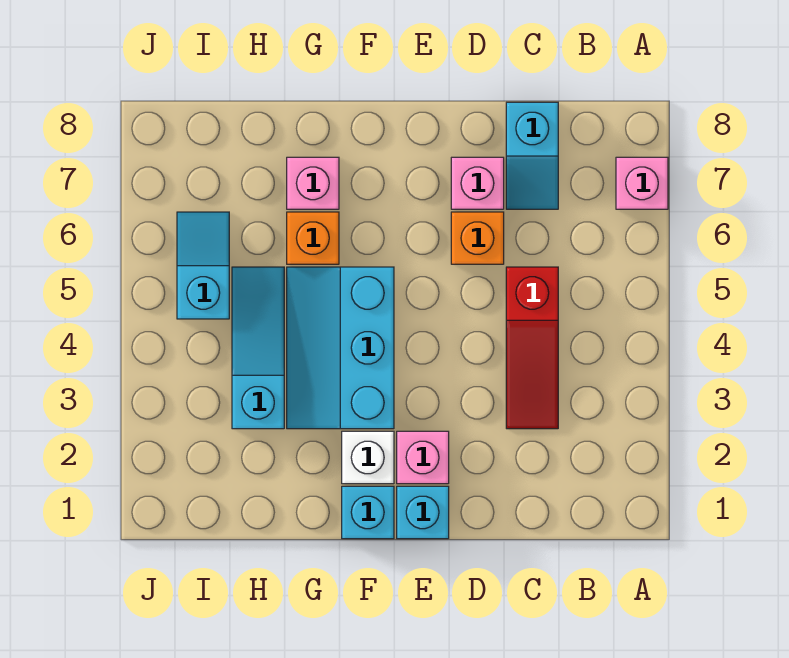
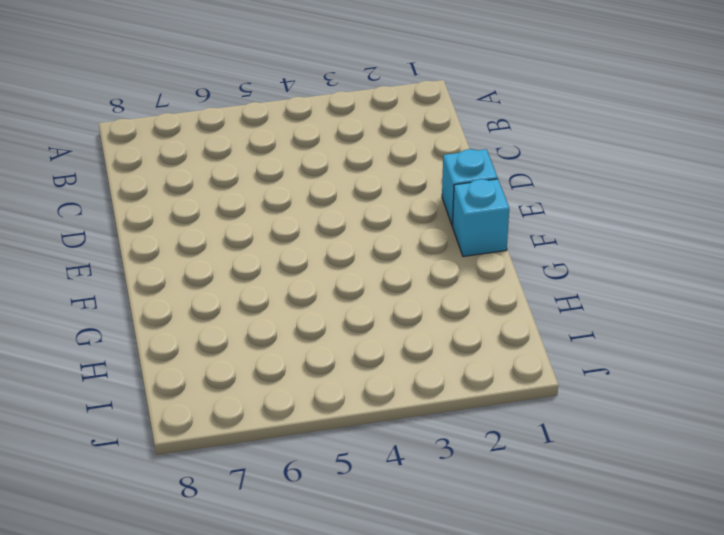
none -> pink 1x1 brick [616,157,668,209]
none -> red 1x3 slope [506,267,558,429]
none -> cyan 1x2 slope [506,102,558,209]

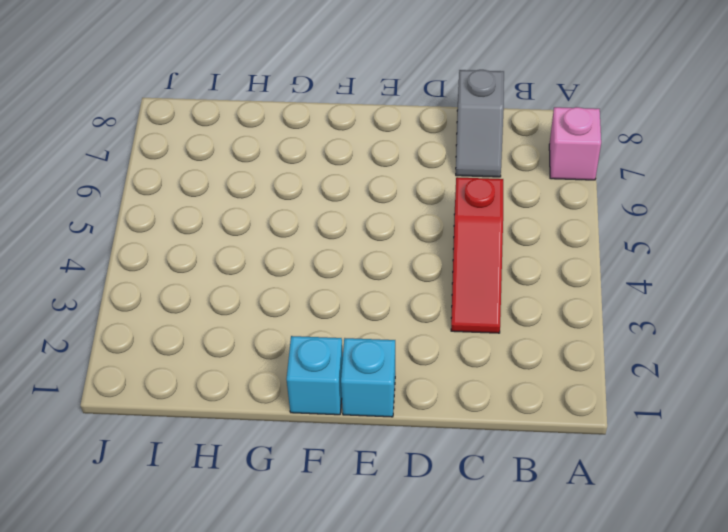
grey 1x2 slope [456,70,504,177] -> cyan 1x2 slope [506,102,558,209]
none -> orange 1x1 brick [451,212,504,264]
none -> pink 1x1 brick [451,157,504,209]
none -> pink 1x1 brick [397,431,449,484]

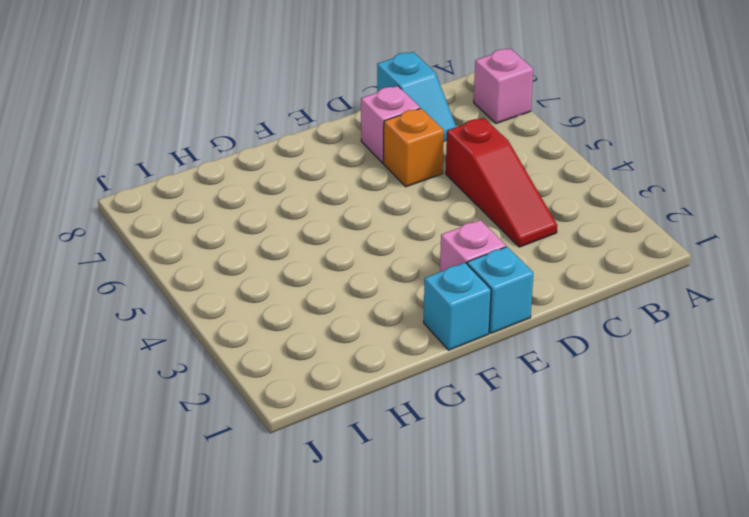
none -> white 1x1 brick [342,431,394,484]
none -> cyan 2x3 slope [287,267,394,429]
none -> orange 1x1 brick [287,212,339,264]

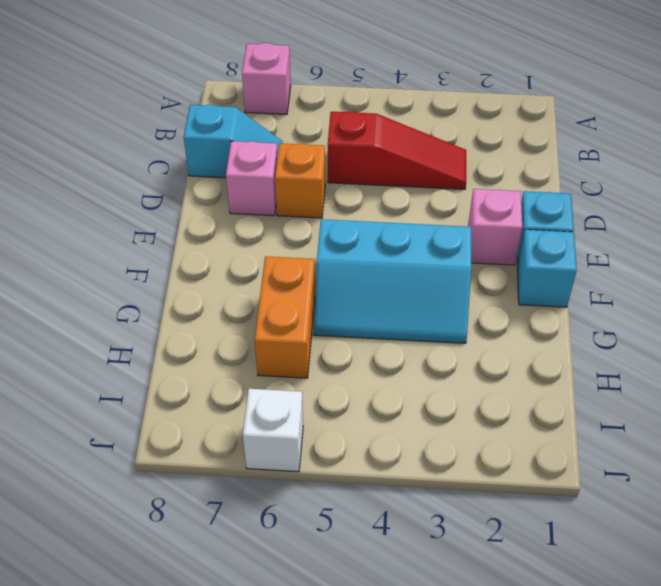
orange 1x2 brick [255,256,315,378] -> orange 1x1 brick [287,212,339,264]
white 1x1 brick [243,389,303,472] -> white 1x1 brick moved to [342,431,394,484]
none -> pink 1x1 brick [287,157,339,209]
none -> cyan 1x3 slope [232,267,284,429]
none -> cyan 1x2 slope [177,212,229,319]

